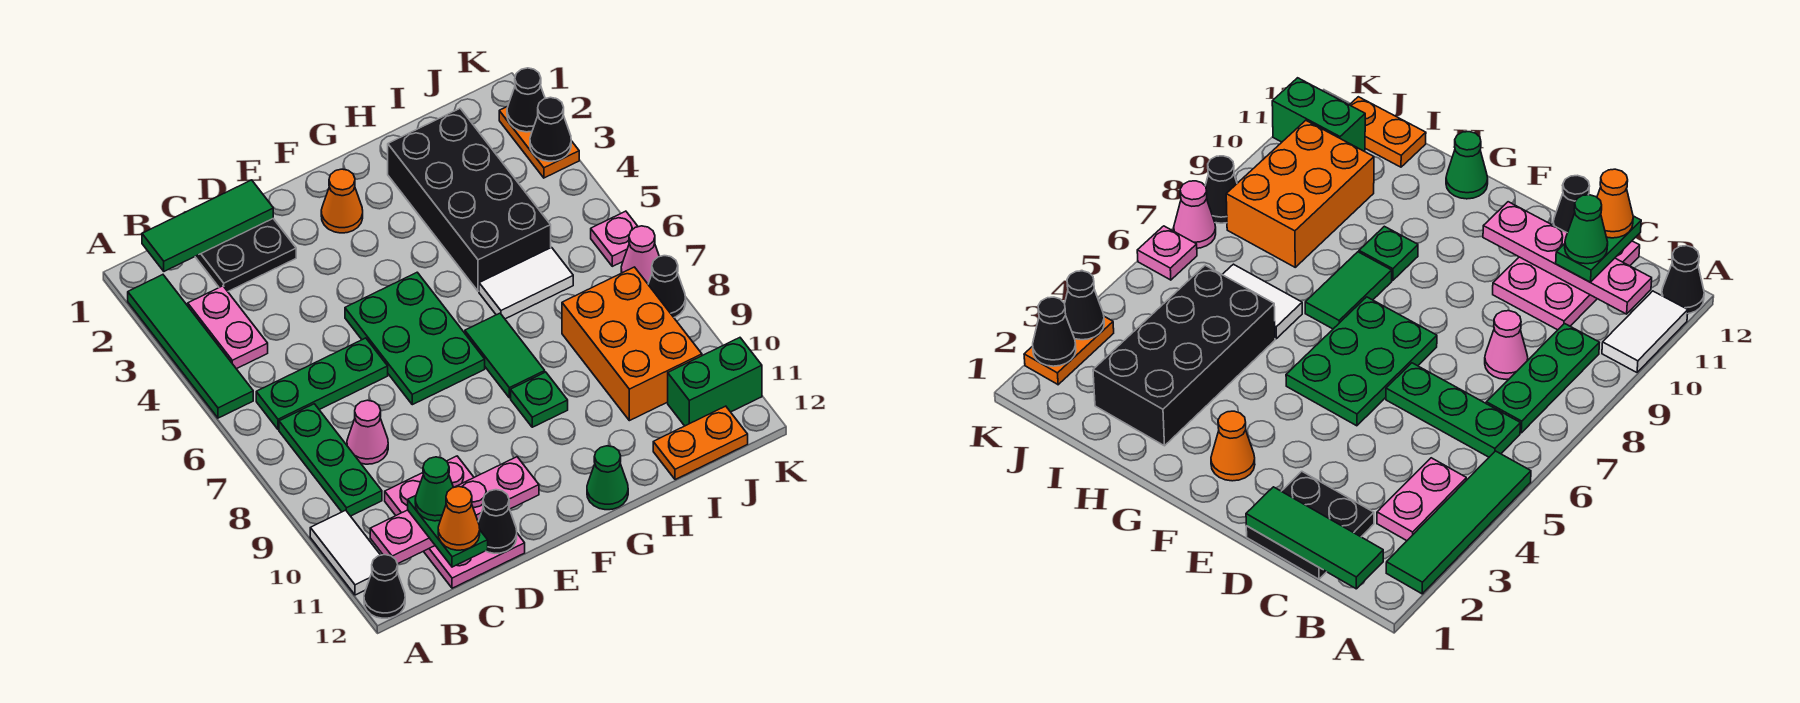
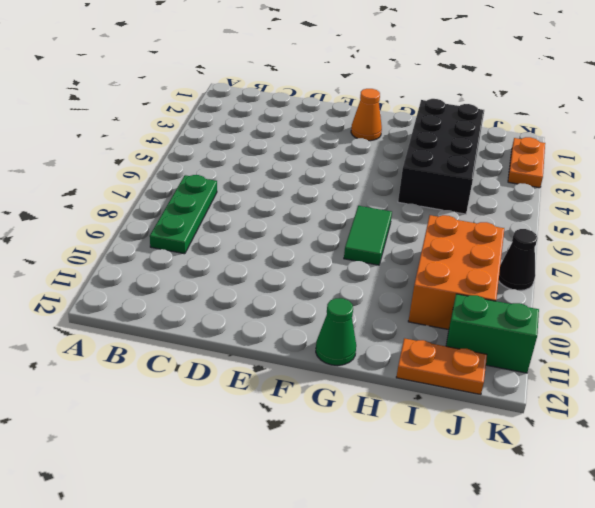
none -> green 1x4 tile [128,275,253,418]
none -> white 1x2 tile [310,510,380,595]
none -> black 1x1 cone [364,555,405,618]
none -> pink 1x2 plate [188,286,268,369]

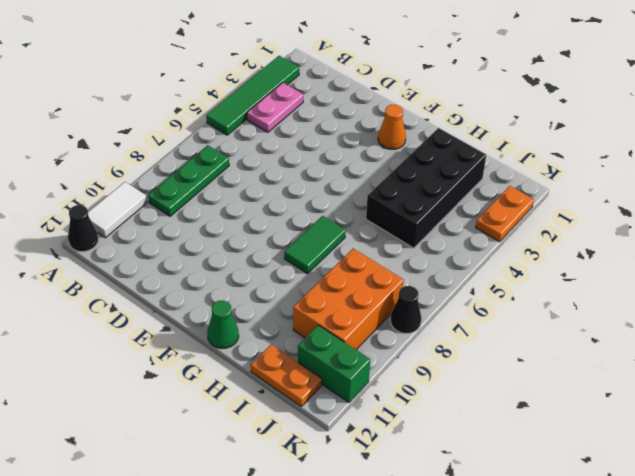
none -> green 1x3 plate [256,338,388,429]
none -> black 2x2 plate [195,219,296,291]
none -> pink 1x1 cone [347,400,388,464]
none -> pink 2x3 plate [385,456,525,588]

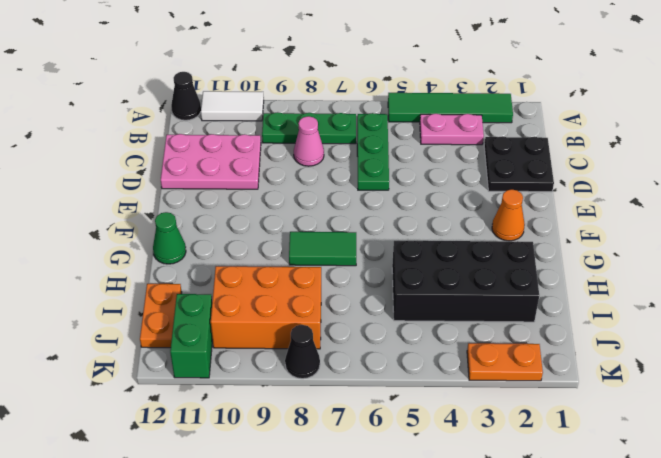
none -> green 2x3 plate [345,272,485,405]
none -> green 1x1 plate [511,372,568,427]
none -> white 1x2 tile [479,248,573,319]
none -> pink 1x1 plate [591,211,638,266]

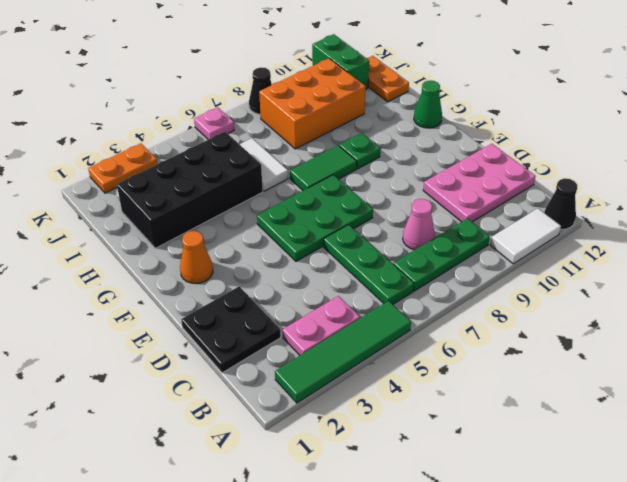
none -> pink 1x1 cone [621,226,659,284]
none -> green 1x3 tile [142,180,273,271]
none -> pink 1x4 plate [370,457,539,564]
none -> black 1x1 cone [478,490,517,553]

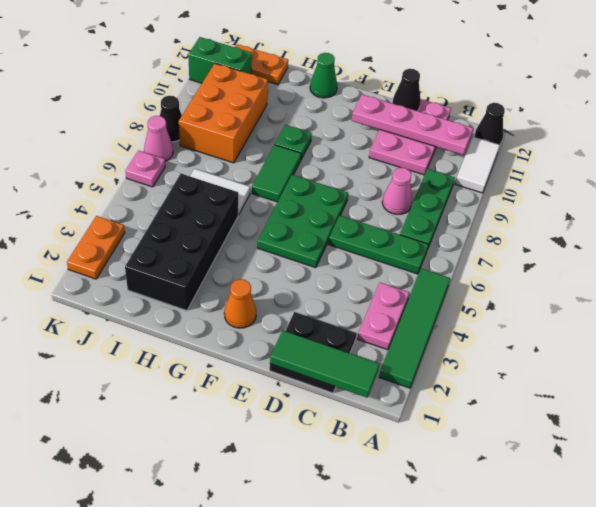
none -> black 1x1 cone [507,68,545,132]
none -> black 1x1 cone [530,97,571,161]
none -> green 1x2 plate [408,496,488,567]
none -> green 1x1 cone [415,457,454,521]

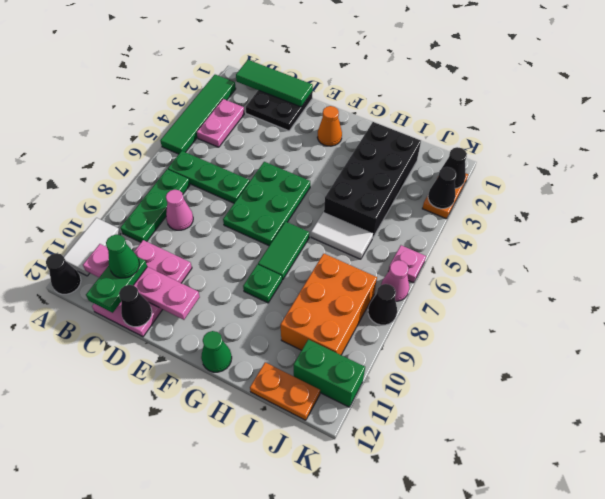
none -> orange 1x1 cone [438,486,480,550]

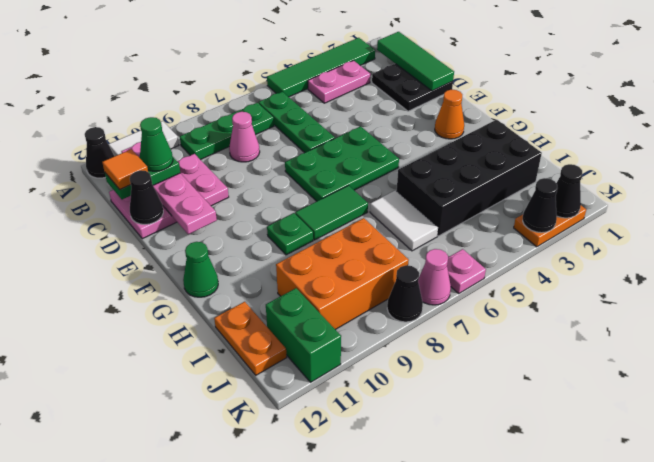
orange 1x1 tile [102,149,148,189] -> orange 1x1 cone [438,486,480,550]

